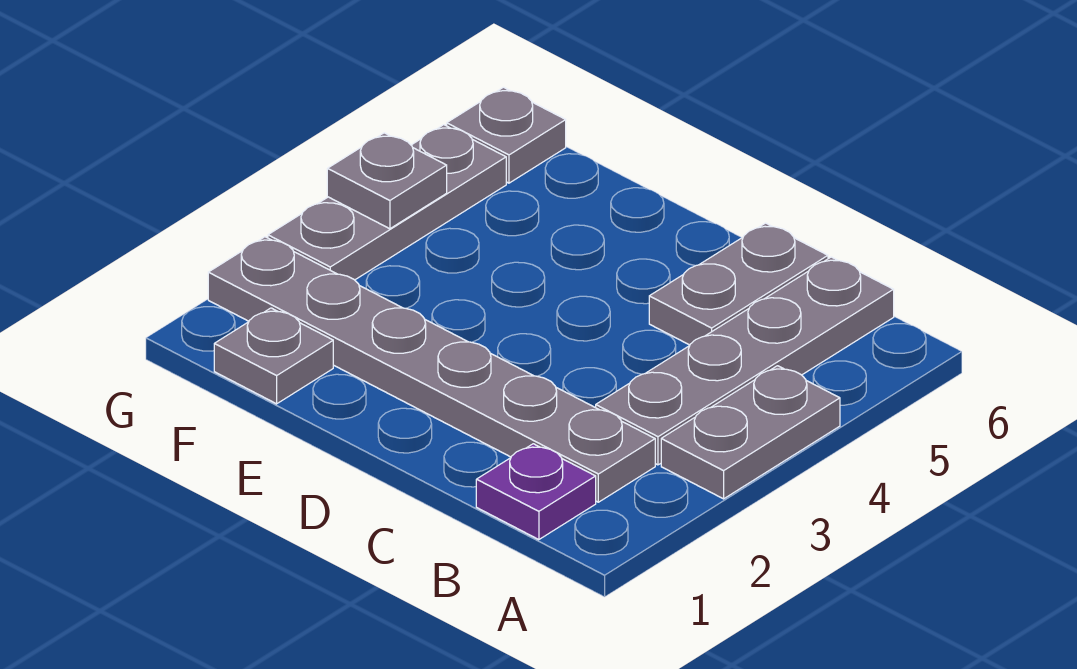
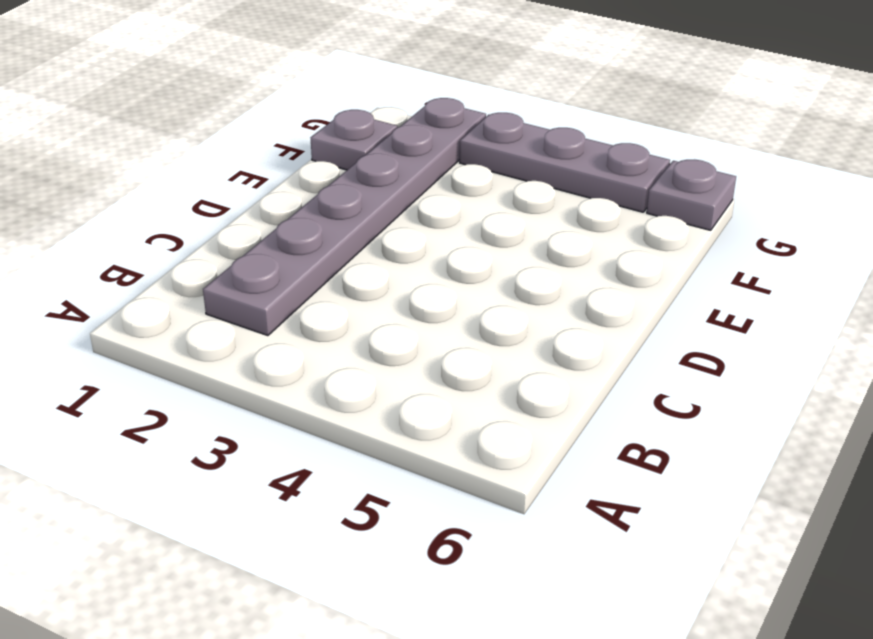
none -> grey 1x2 plate [661,366,840,499]
none -> purple 1x1 plate [476,444,596,540]

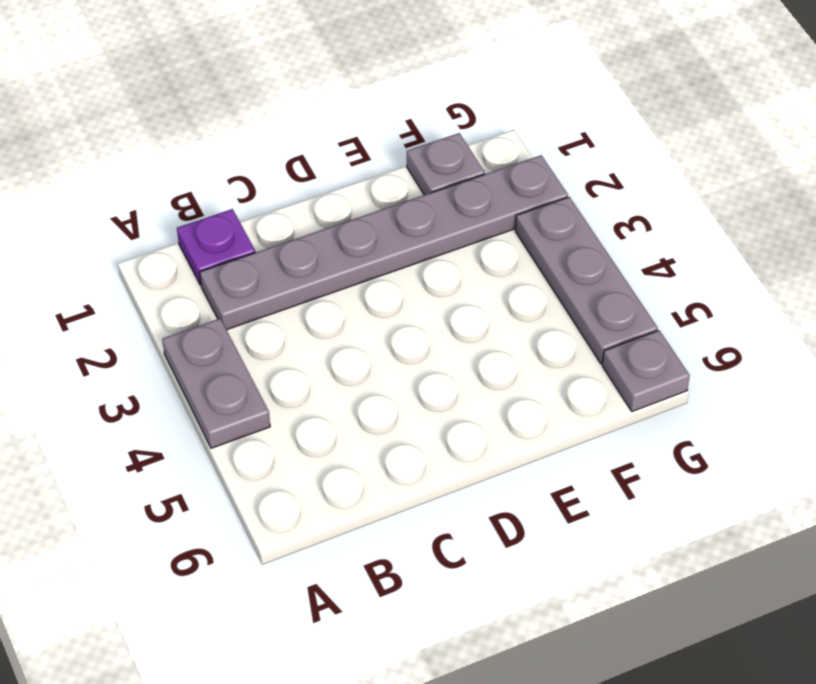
none -> grey 1x4 plate [596,257,894,465]
none -> grey 1x2 plate [649,223,828,345]

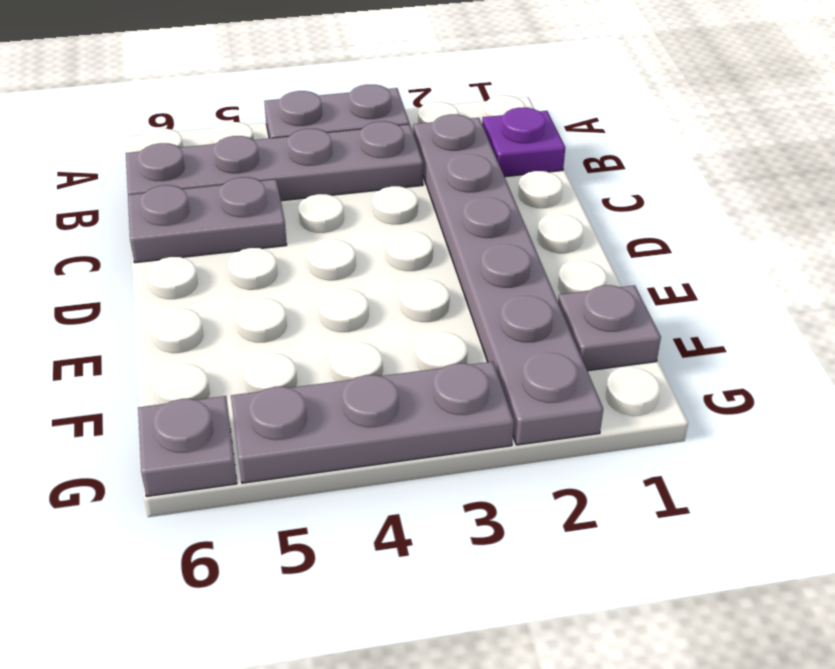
none -> grey 1x1 plate [327,133,447,229]

